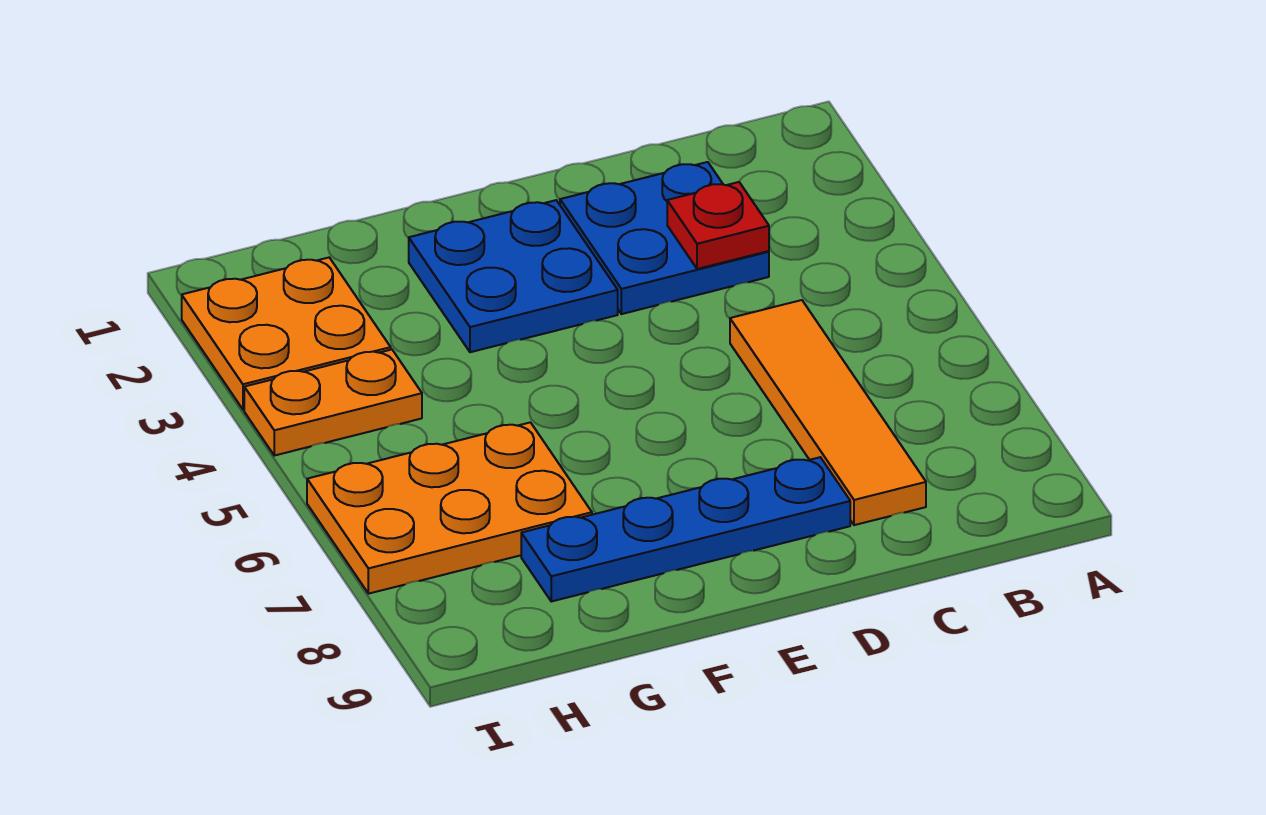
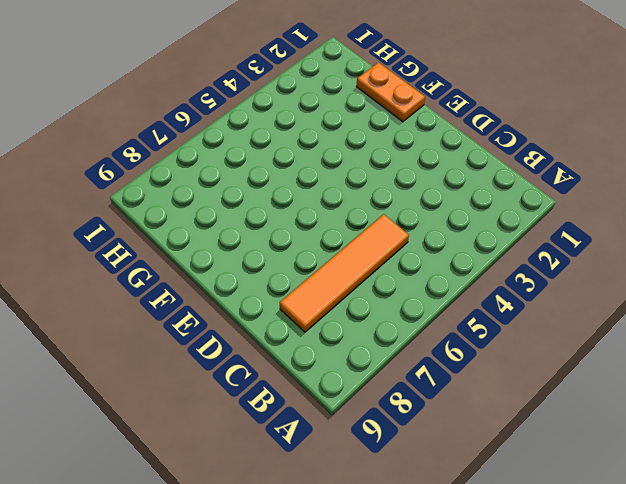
orange 1x2 plate [356,62,425,122] -> orange 1x2 plate moved to [244,350,422,456]
none -> blue 2x2 plate [560,162,769,314]
none -> blue 1x4 plate [521,457,850,601]

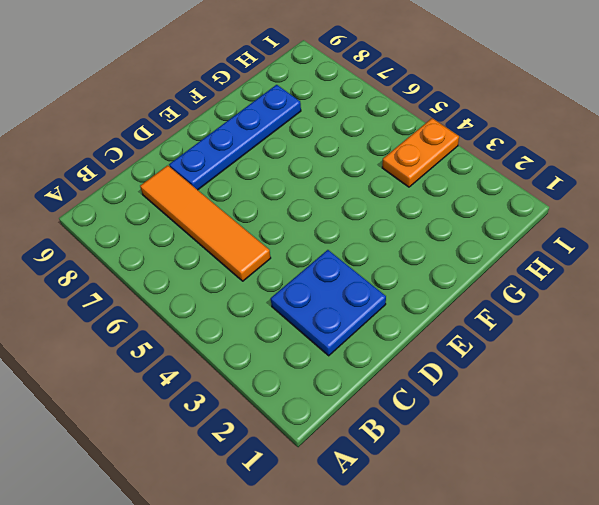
none -> blue 2x2 plate [409,200,618,352]
none -> orange 2x3 plate [307,422,592,594]

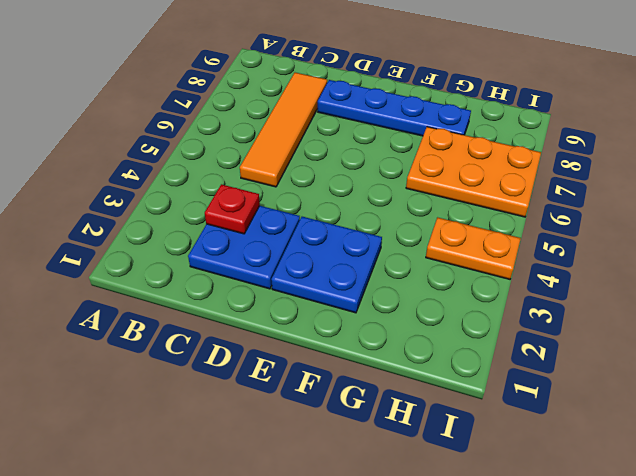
none -> orange 2x2 plate [182,258,391,409]

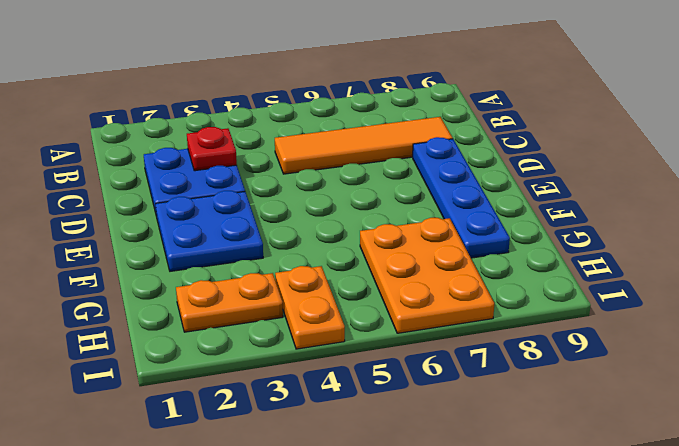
orange 1x2 plate [176,273,283,332] -> orange 2x2 plate [182,258,391,409]

